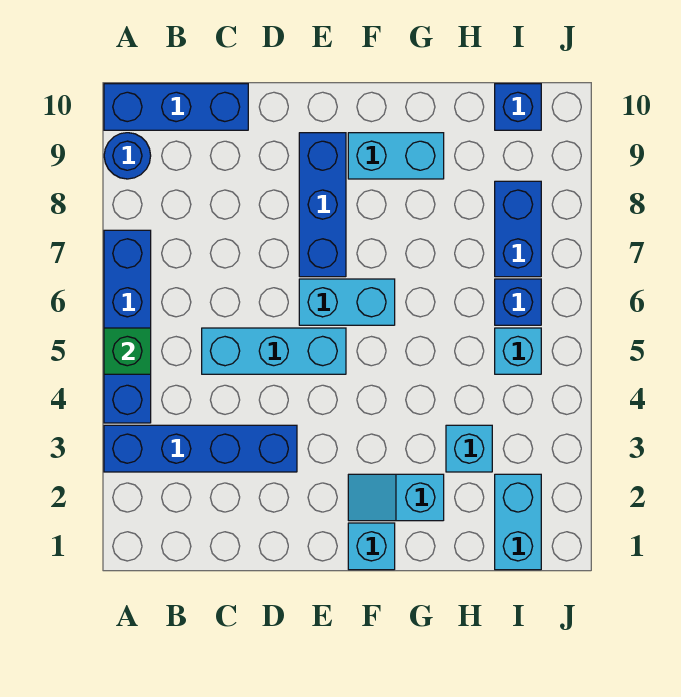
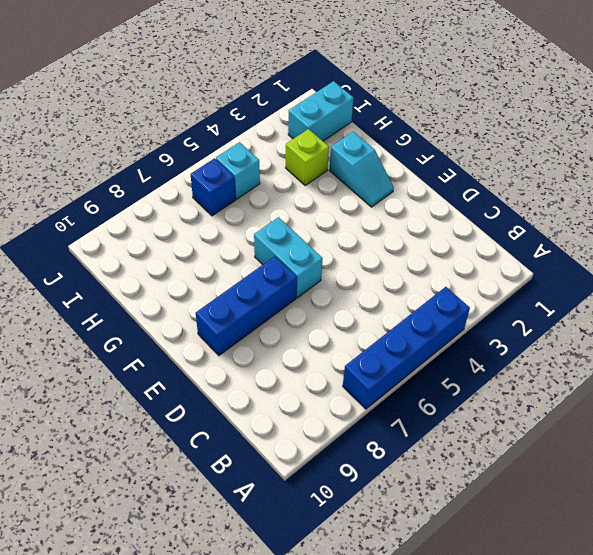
lime 1x1 brick [286,129,329,185] -> cyan 1x1 brick [446,425,492,472]
none -> blue 1x4 brick [104,425,297,472]
none -> blue 1x1 round brick [104,133,151,179]
none -> blue 1x3 brick [104,84,248,130]

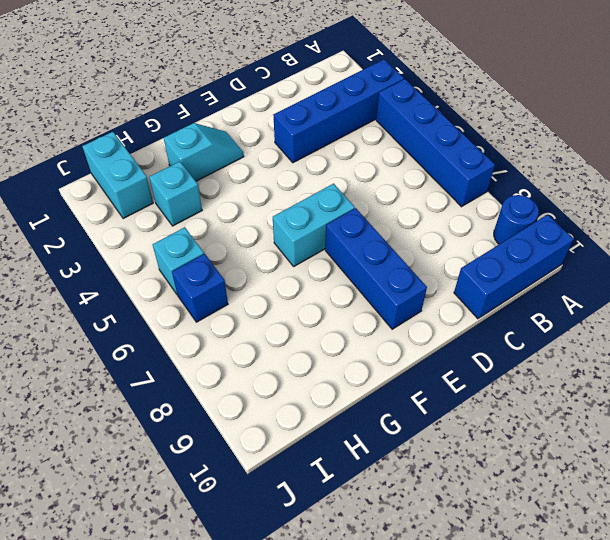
none -> cyan 1x3 brick [202,328,346,374]
none -> cyan 1x1 brick [348,523,395,570]
none -> cyan 1x2 brick [348,133,444,179]

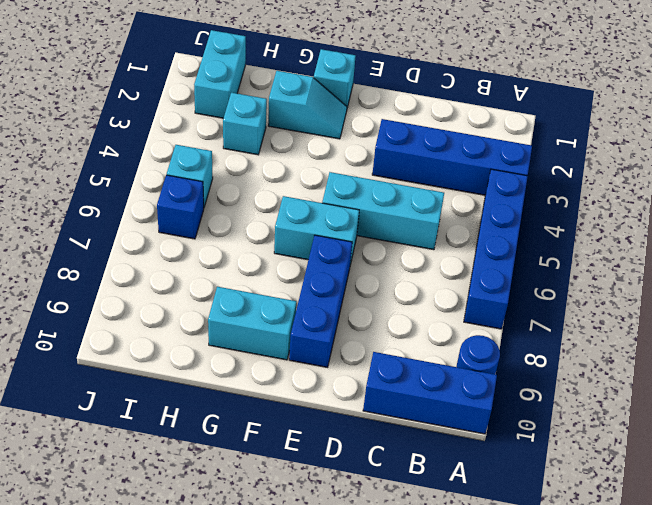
none -> blue 1x2 brick [495,181,541,277]
none -> blue 1x1 brick [495,84,541,130]
none -> green 1x1 brick [104,328,151,374]

